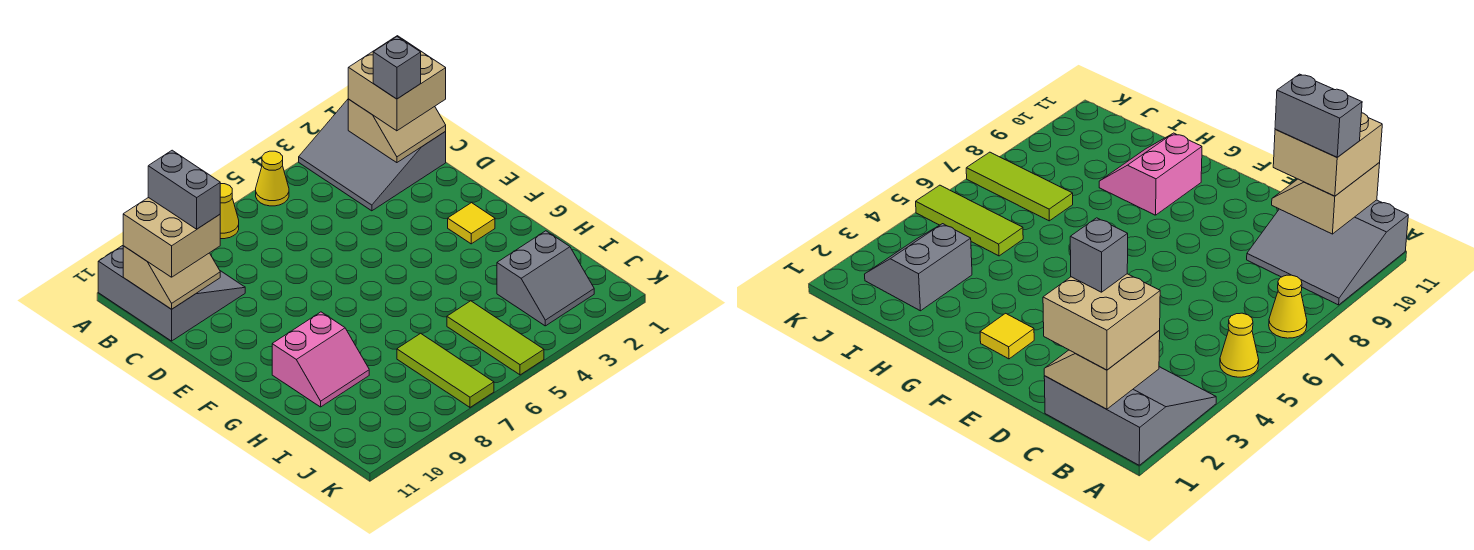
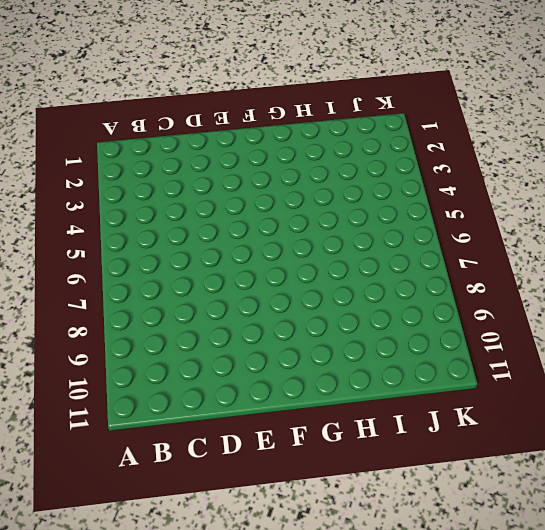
none -> grey 3x3 slope [299,99,446,211]
none -> yellow 1x1 cone [256,151,289,206]
none -> yellow 1x1 cone [220,184,239,239]

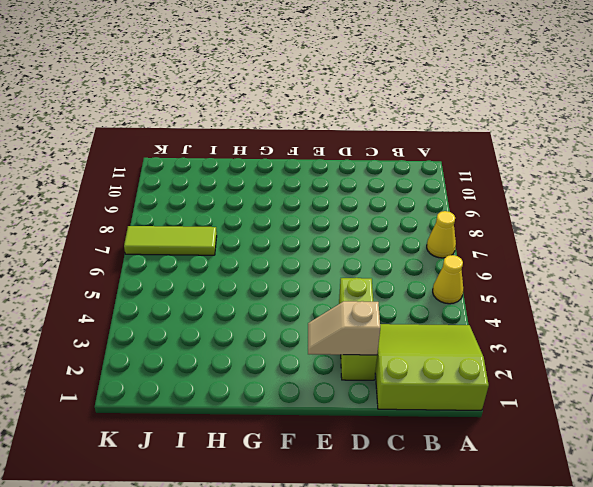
lime 3x3 slope [375,324,489,410] -> grey 3x3 slope [299,99,446,211]
lime 1x3 brick [339,278,377,380] -> none
tan 1x2 slope [308,301,380,355] -> none
none -> grey 3x3 slope [98,246,245,341]
none -> yellow 1x1 tile [448,203,495,244]
none -> pink 2x2 slope [272,312,369,407]

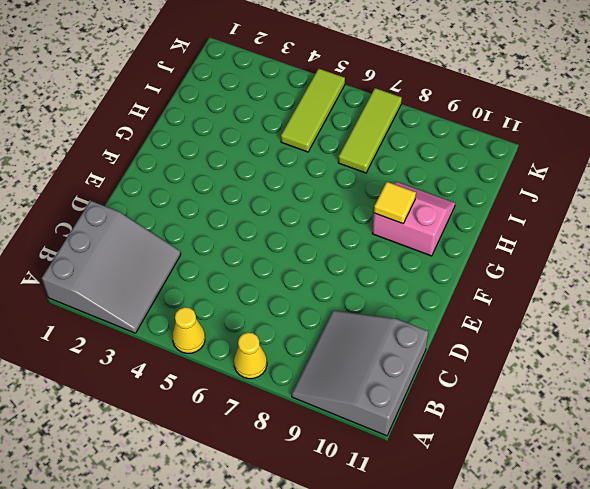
yellow 1x1 tile [374,182,416,224] -> yellow 1x1 tile moved to [448,203,495,244]
none -> grey 2x2 slope [497,231,594,326]
none -> tan 2x2 slope [348,99,446,163]
none -> tan 2x2 slope [123,246,220,309]

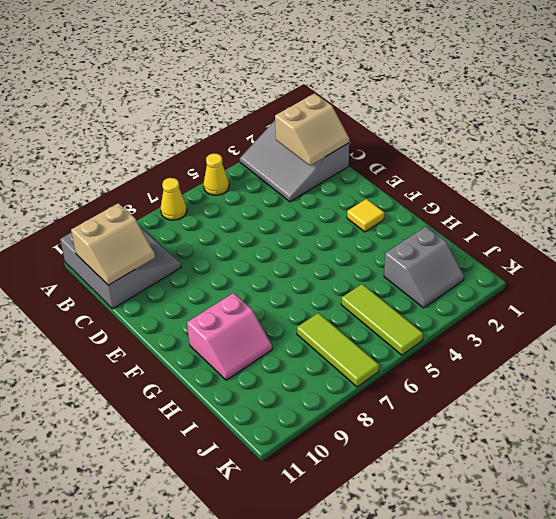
none -> tan 2x2 brick [348,36,446,131]
none -> tan 2x2 brick [123,197,220,277]
none -> grey 1x2 brick [148,150,220,229]

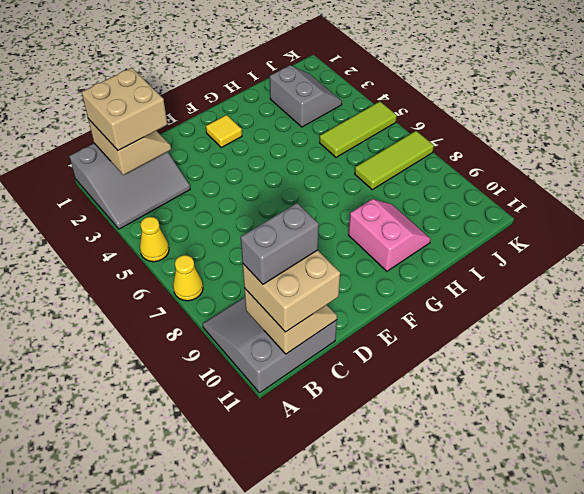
none -> grey 1x1 brick [373,37,421,99]

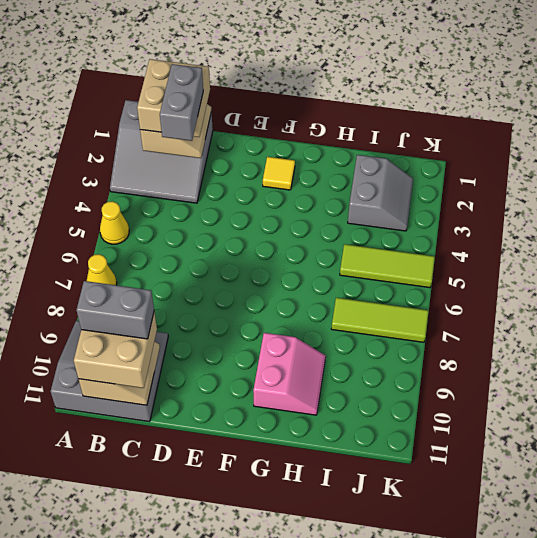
grey 1x2 brick [160,64,203,141] -> grey 1x1 brick [373,37,421,99]

